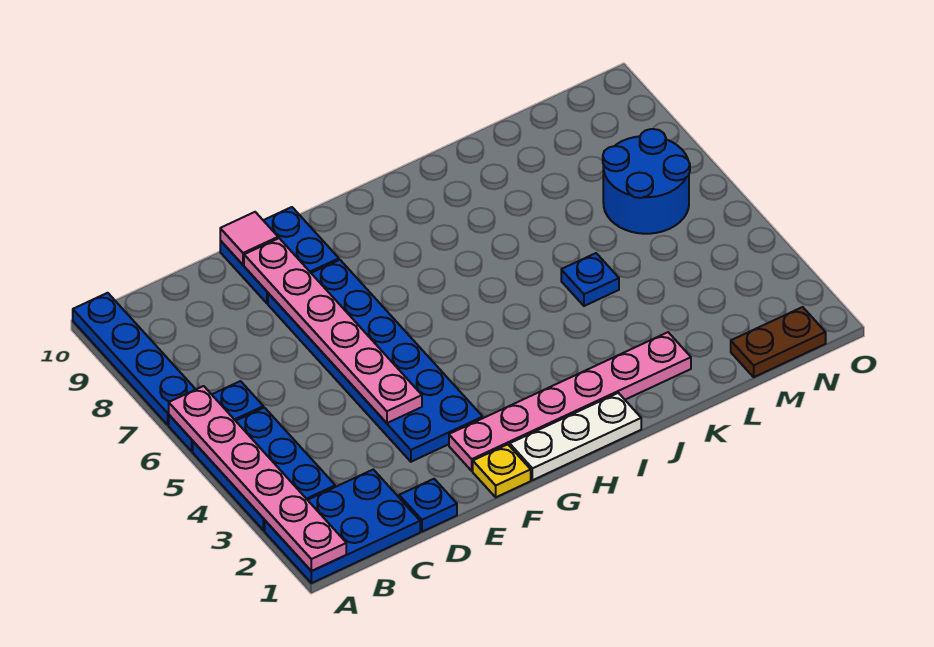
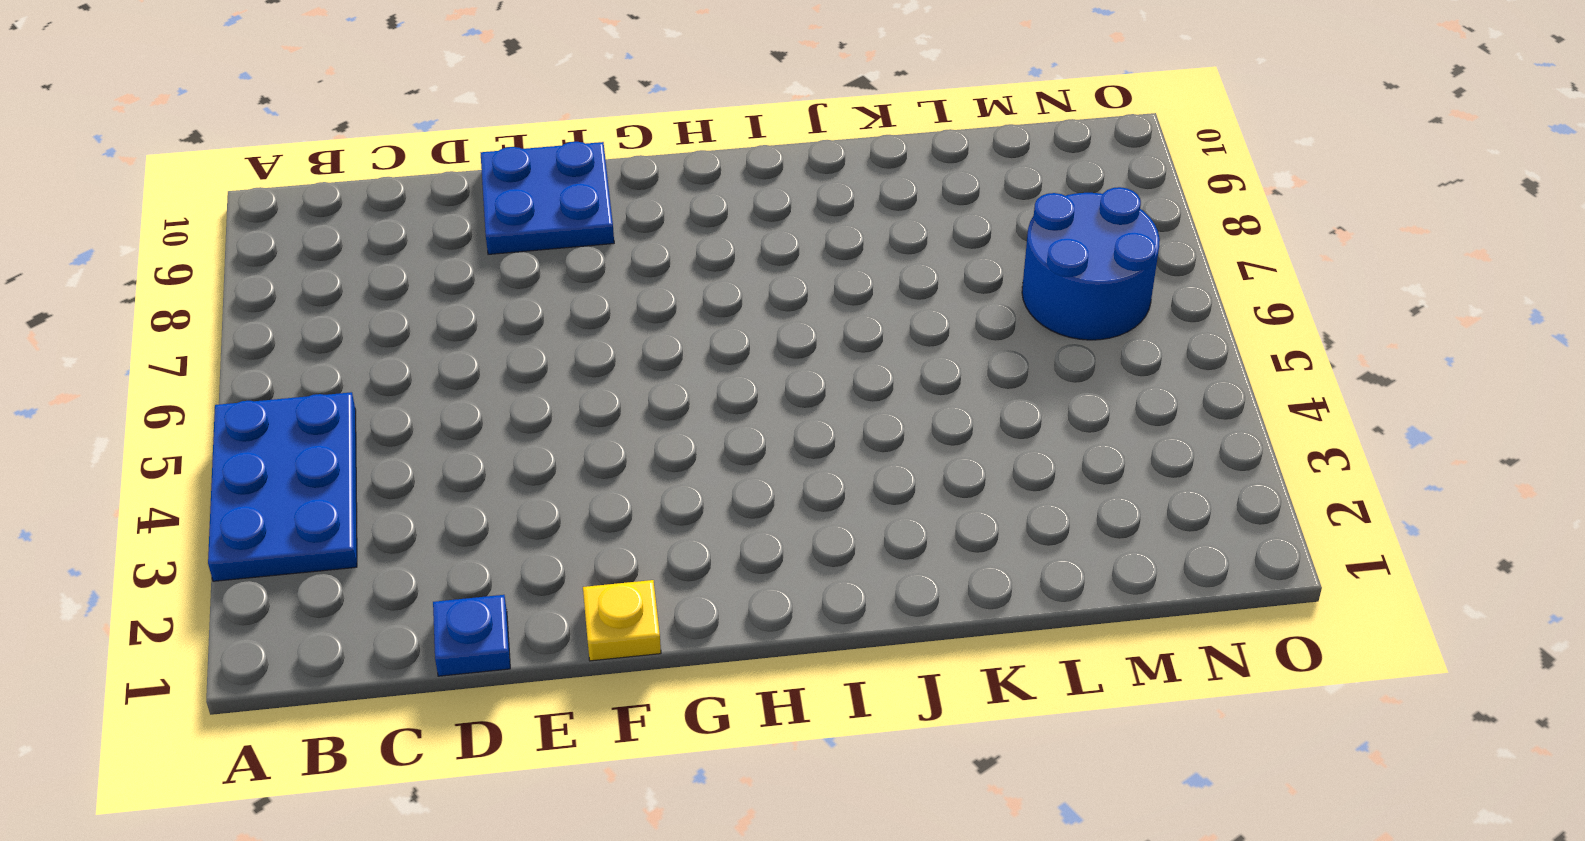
none -> blue 2x3 plate [265,470,420,583]
none -> blue 1x2 plate [169,381,263,451]
none -> blue 1x4 plate [73,293,196,425]

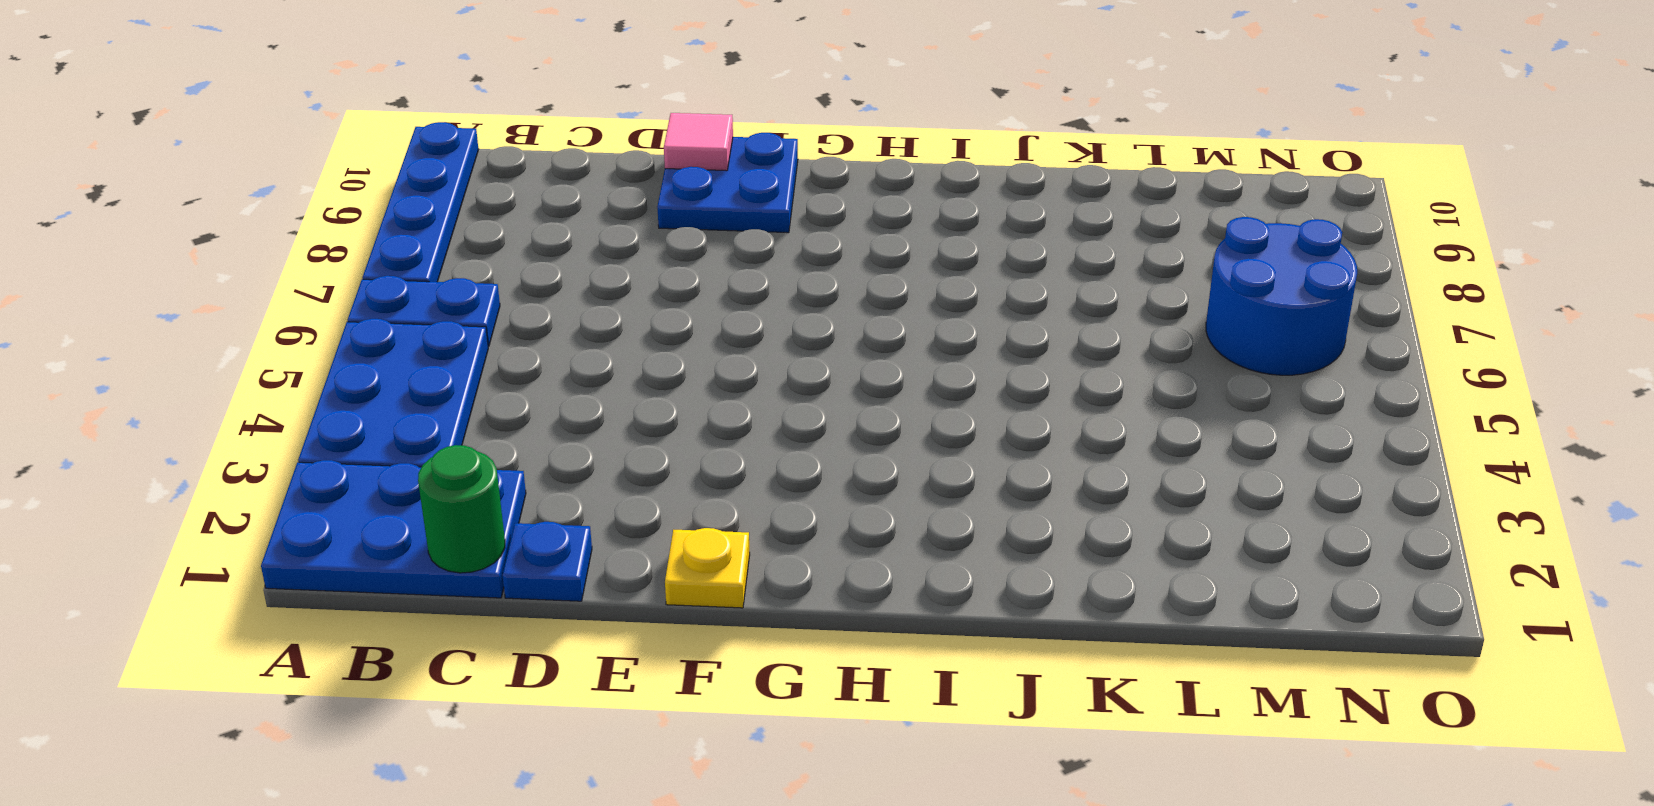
green 1x1 round brick [418,445,505,573] -> none
none -> blue 2x6 plate [268,260,483,462]
none -> pink 1x6 plate [449,332,691,471]
none -> white 1x3 plate [510,393,641,480]

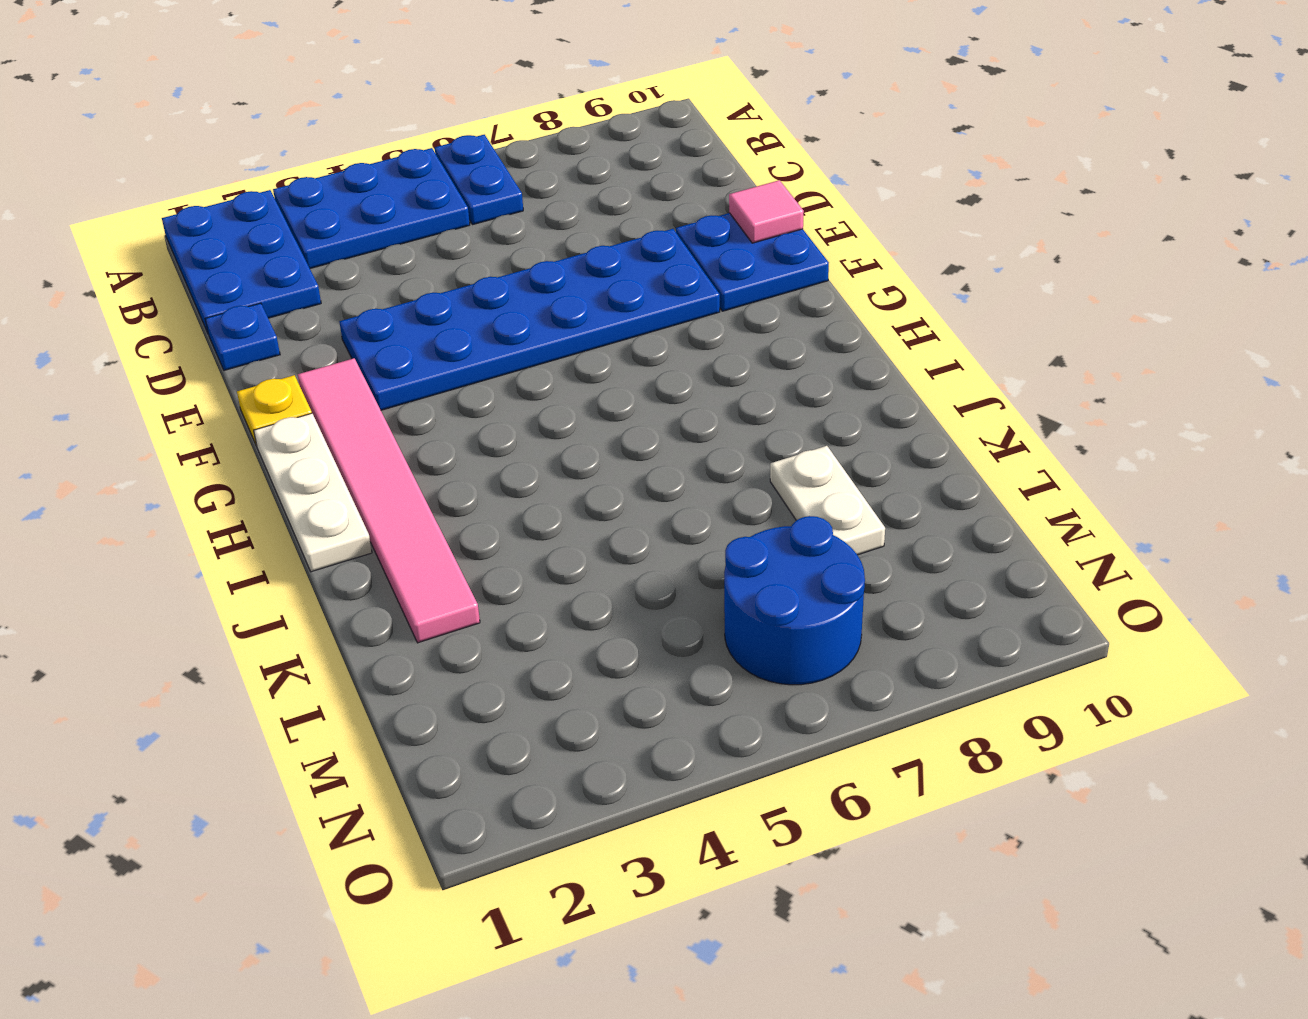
pink 1x6 tile [298,358,480,643] -> pink 1x6 plate [449,332,691,471]
white 1x2 plate [770,446,885,555] -> none
none -> blue 1x4 plate [73,293,196,425]
none -> blue 1x1 plate [561,253,619,306]
none -> brown 1x2 plate [731,307,826,377]

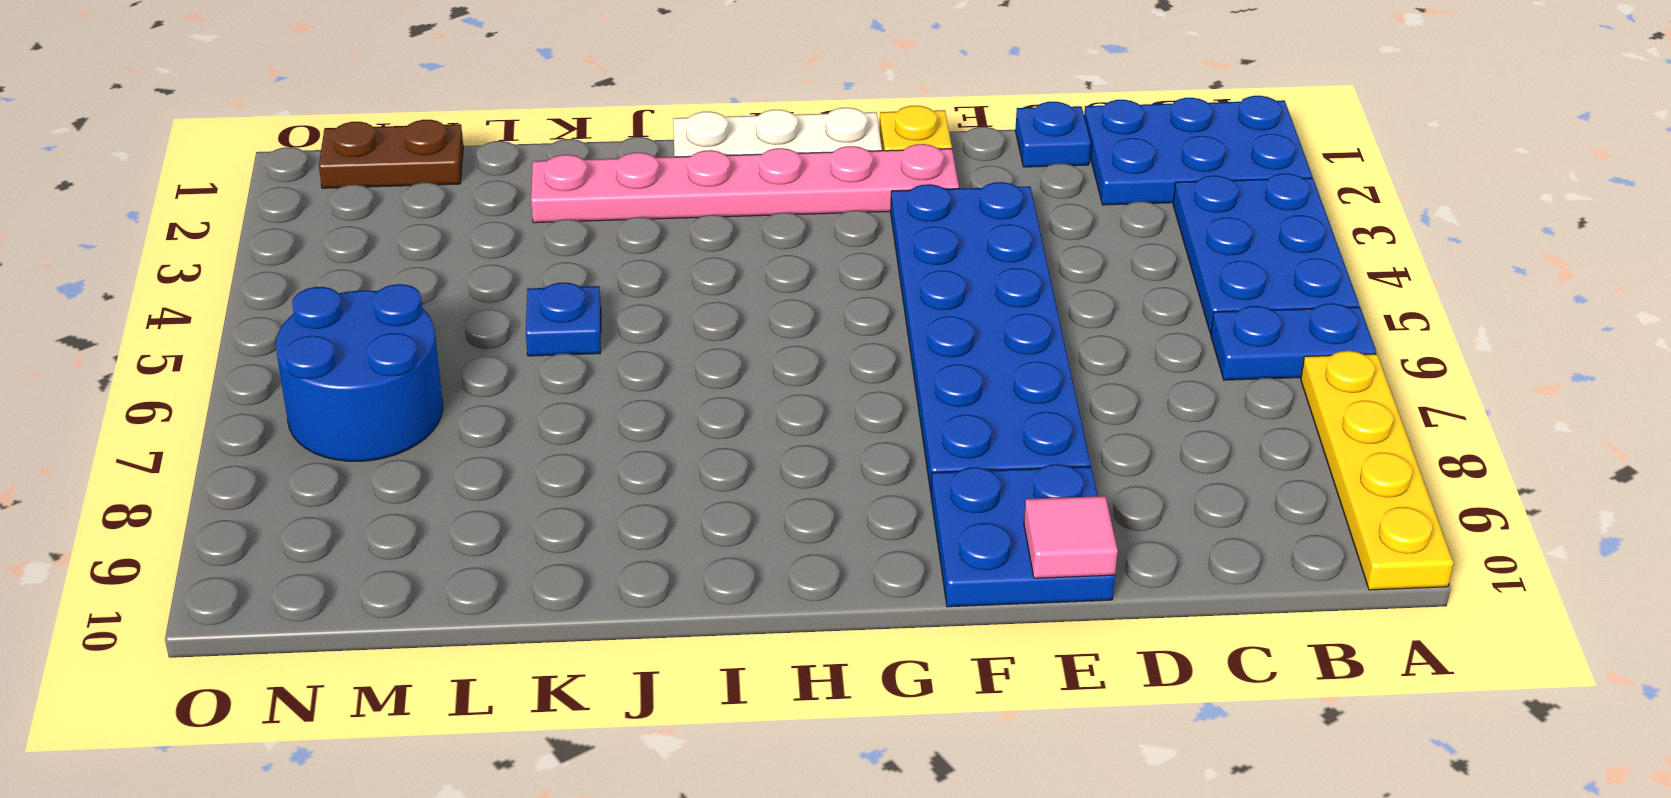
yellow 1x4 plate [1301,351,1453,590] -> blue 1x4 plate [73,293,196,425]
none -> pink 1x6 plate [169,386,346,571]
none -> pink 1x6 plate [244,238,422,423]

